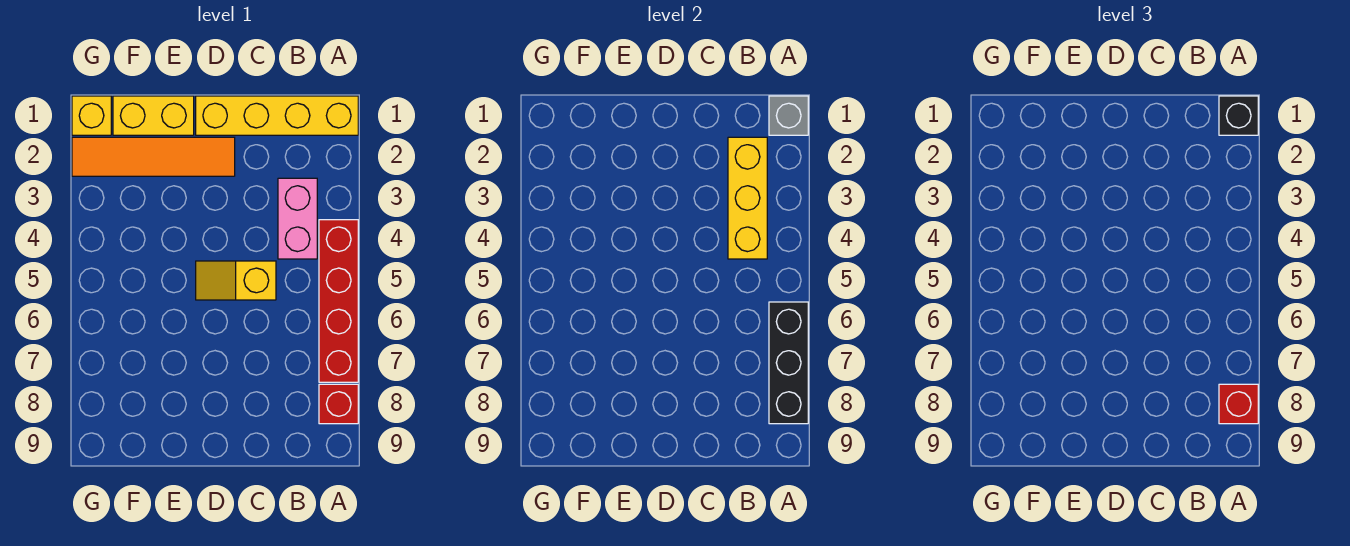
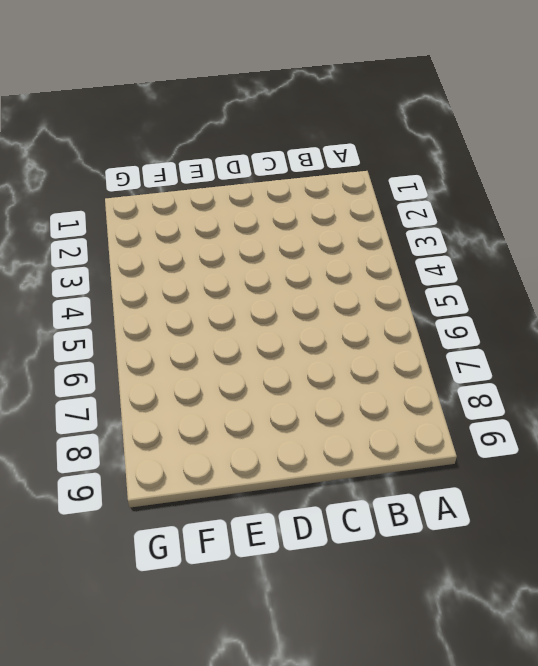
none -> yellow 1x4 brick [196,96,358,135]
none -> red 1x4 brick [319,220,358,382]
none -> red 1x1 brick [319,384,358,424]

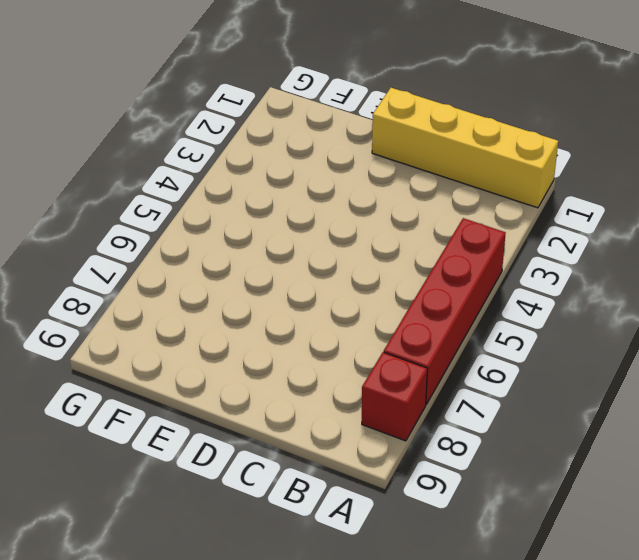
none -> pink 1x2 brick [278,178,317,259]
none -> yellow 1x2 slope [196,261,276,300]
none -> orange 1x4 tile [72,137,235,176]

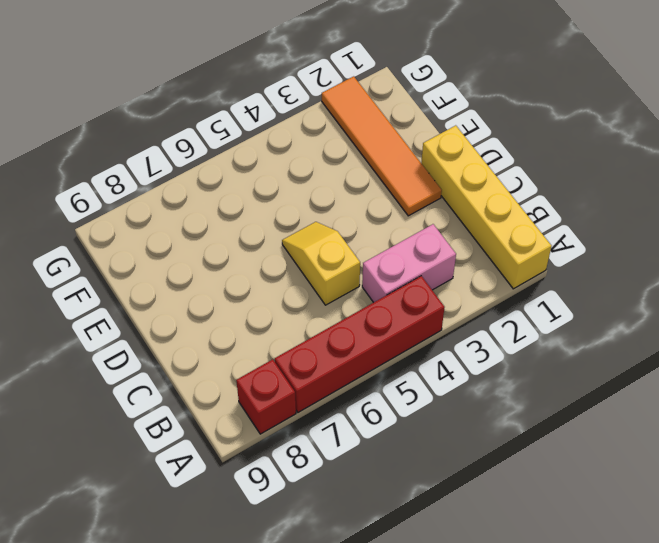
none -> yellow 1x2 brick [113,96,194,135]
none -> yellow 1x1 brick [72,96,111,135]
none -> grey 1x1 brick [769,96,808,135]

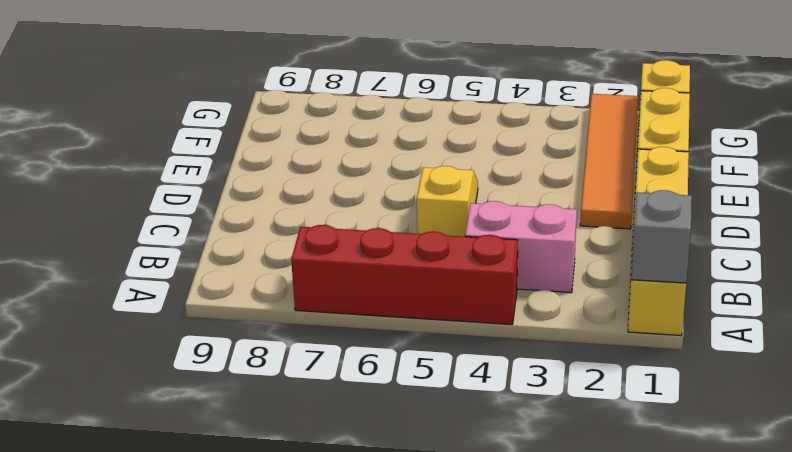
none -> red 1x1 brick [319,384,358,424]
none -> black 1x3 brick [769,302,808,424]
none -> yellow 1x3 brick [728,137,767,259]

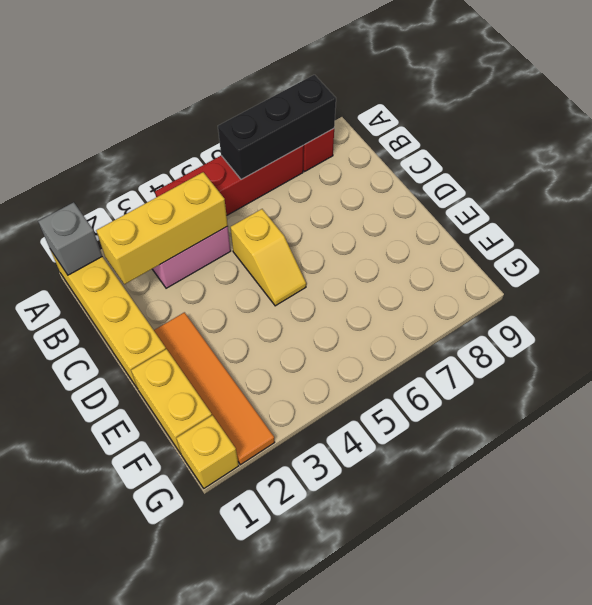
none -> black 1x1 brick [1219,96,1258,135]
none -> red 1x1 brick [1219,384,1258,424]

